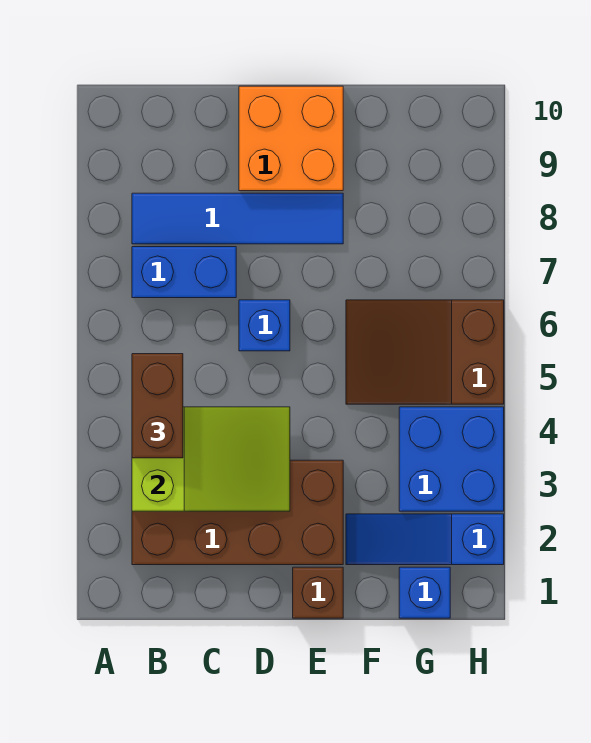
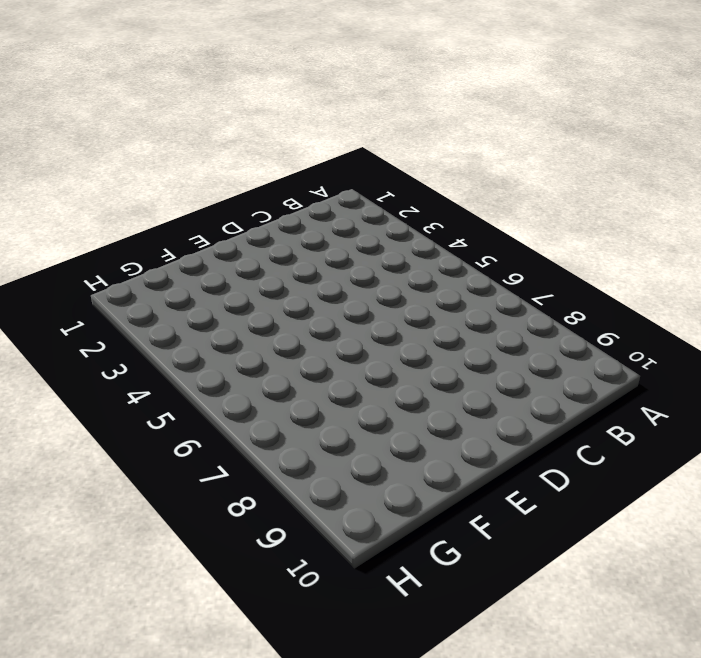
none -> brown 2x4 brick [132,460,343,565]
none -> blue 1x2 brick [132,247,236,298]
none -> blue 1x4 tile [132,193,343,244]

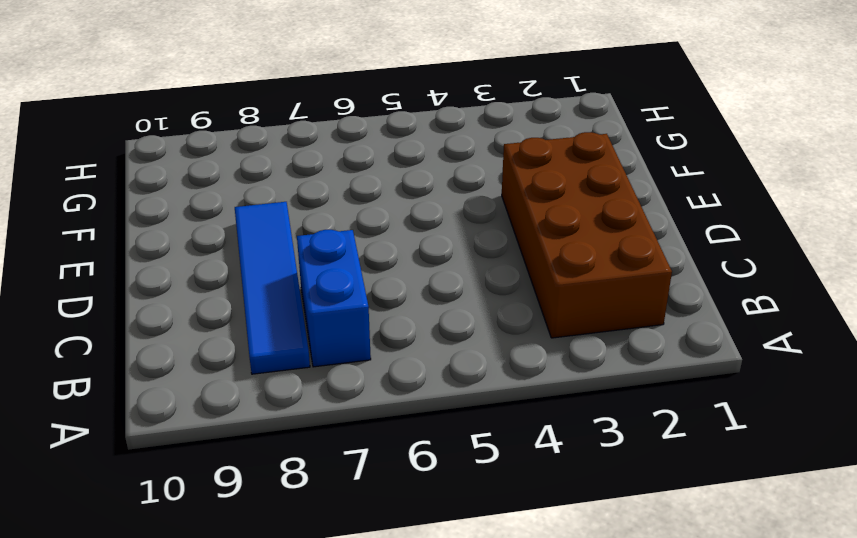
none -> blue 1x1 brick [239,300,290,351]
none -> orange 2x2 brick [239,86,343,191]
none -> brown 1x1 brick [293,567,343,618]

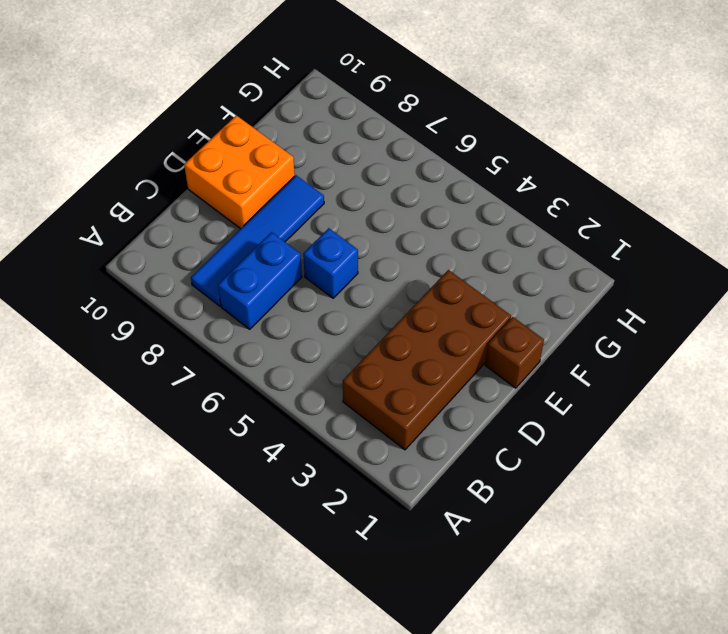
none -> blue 1x3 slope [346,514,504,565]
none -> brown 2x3 slope [346,300,504,404]
none -> blue 1x1 brick [399,567,450,618]

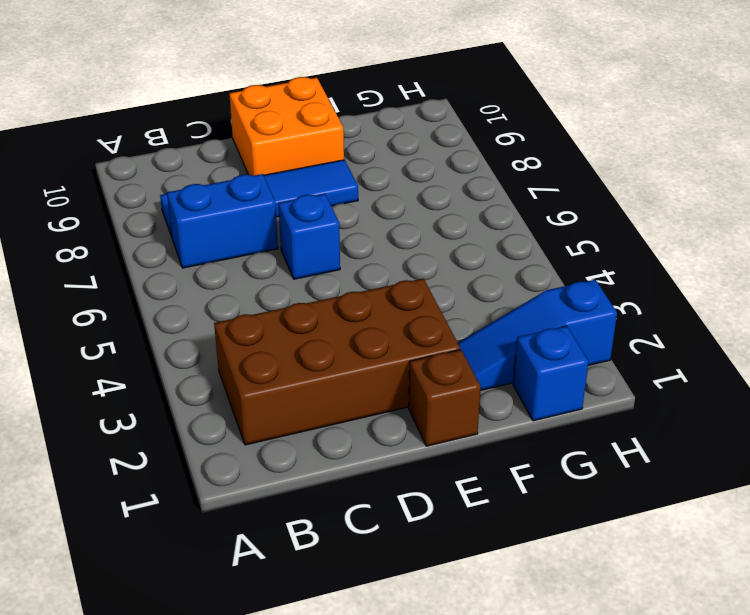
none -> brown 2x3 slope [346,300,504,404]
none -> blue 2x2 brick [399,407,504,511]
none -> lime 2x3 slope [132,407,290,511]

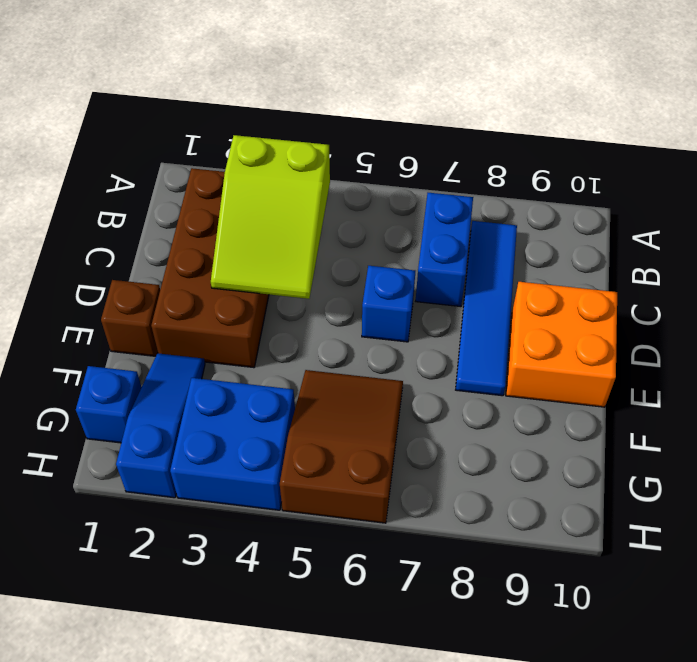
none -> brown 1x2 brick [132,354,183,458]

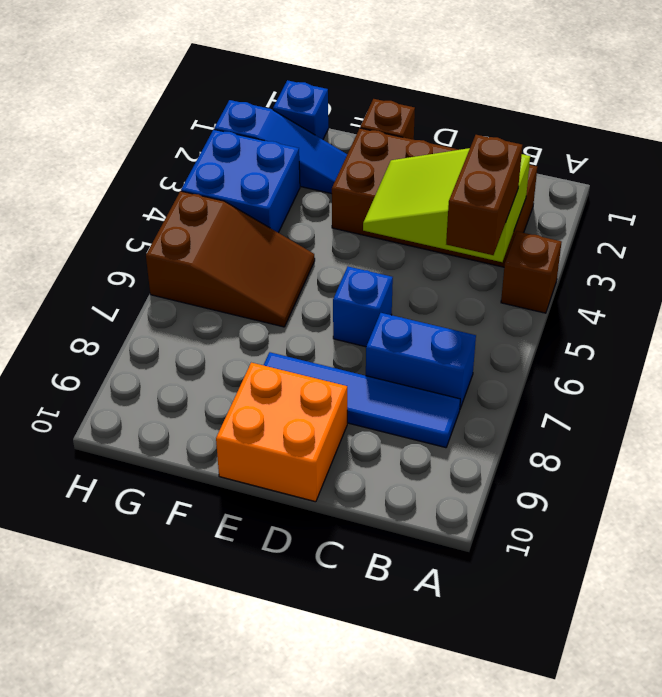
brown 1x1 brick [501,231,561,313] -> none

